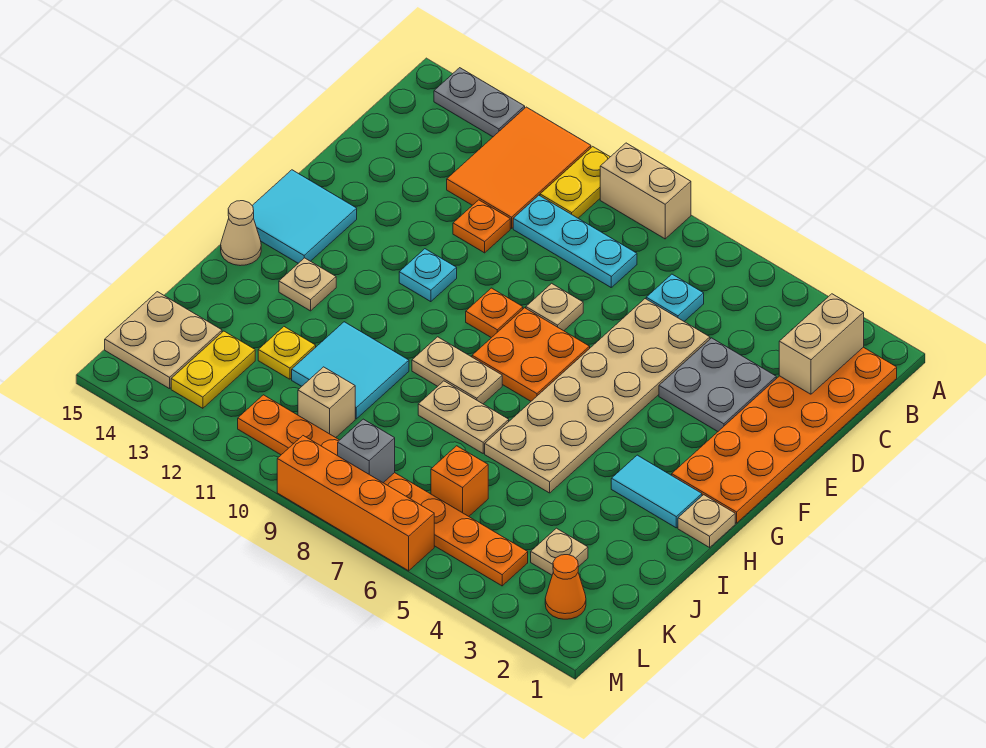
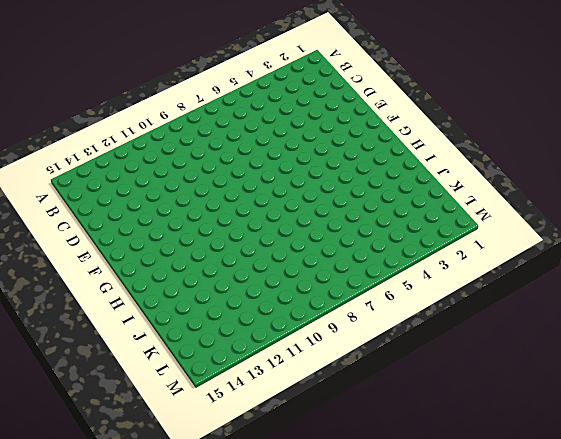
none -> tan 1x2 brick [600,143,691,239]
none -> yellow 1x2 plate [540,147,610,218]
none -> orange 2x3 tile [447,107,591,228]
none -> grey 1x2 plate [434,68,525,137]

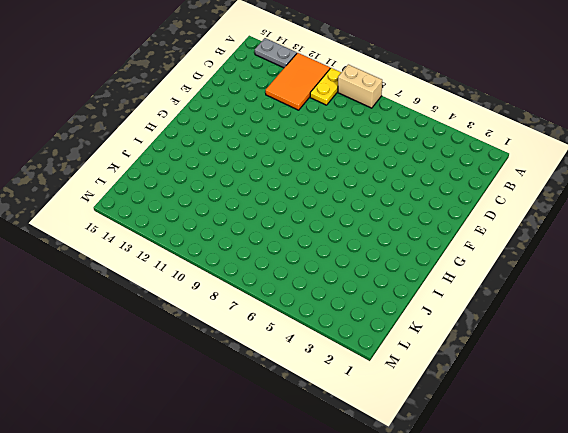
none -> orange 2x6 plate [672,347,897,523]
none -> cyan 1x1 plate [646,274,704,321]
none -> cyan 1x3 plate [513,195,637,287]
none -> grey 2x2 plate [659,338,776,431]

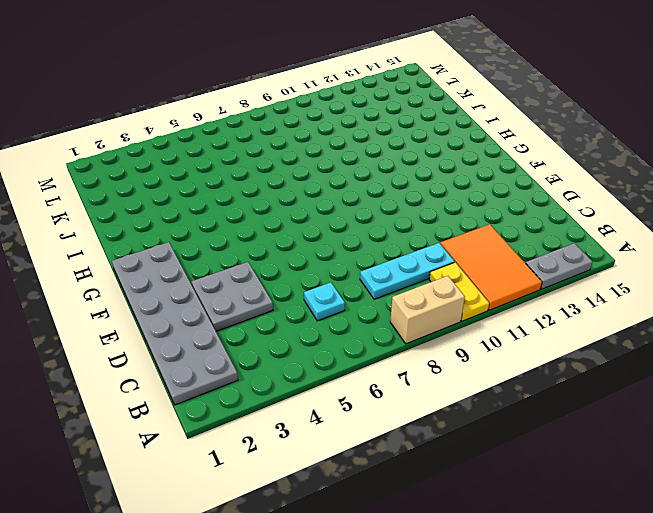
grey 2x6 plate [112,242,238,405] -> orange 2x6 plate [672,347,897,523]
none -> tan 2x6 plate [485,299,710,493]
none -> orange 1x1 plate [453,200,510,253]
none -> tan 1x1 plate [526,283,583,331]
none -> orange 2x2 plate [472,308,590,401]

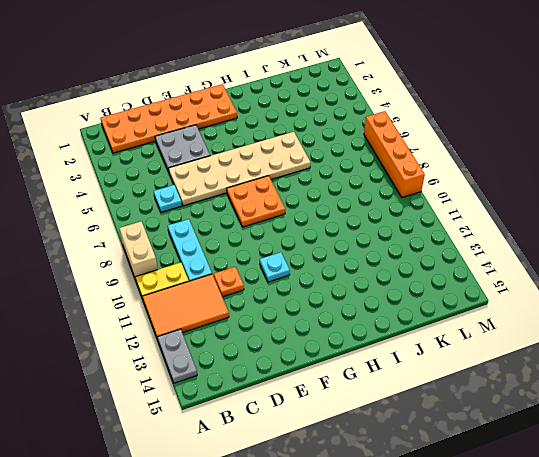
none -> tan 1x1 plate [526,283,583,331]
none -> orange 1x1 plate [466,288,523,338]
none -> cyan 2x2 tile [252,170,357,263]
none -> tan 1x1 plate [678,495,735,547]

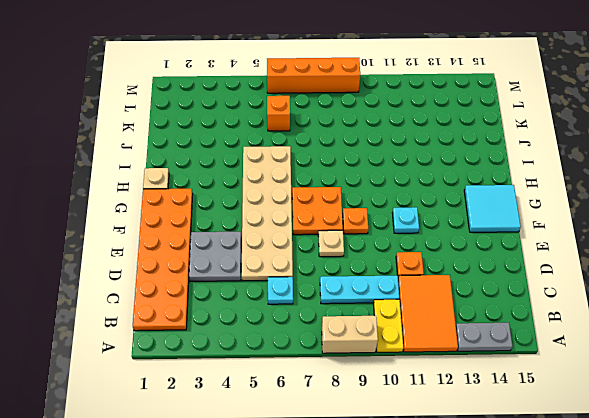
none -> cyan 1x2 tile [611,455,702,528]
none -> tan 1x2 plate [412,337,502,404]
none -> tan 1x1 plate [279,258,336,311]
none -> tan 1x1 cone [221,201,261,266]

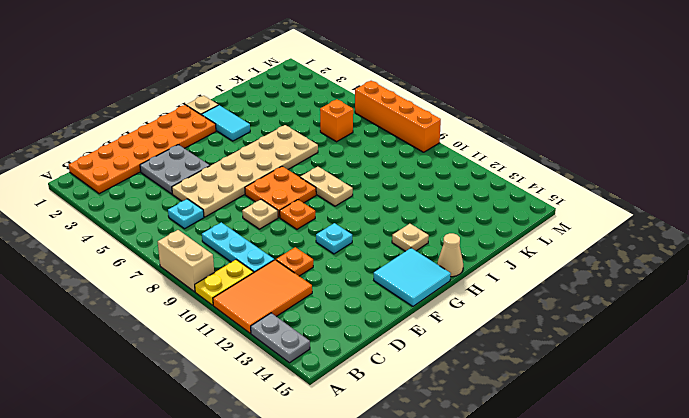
none -> tan 1x2 plate [418,381,509,453]
none -> cyan 2x2 tile [292,322,409,419]
none -> yellow 1x1 plate [258,327,316,379]
none -> tan 1x1 plate [531,528,588,575]

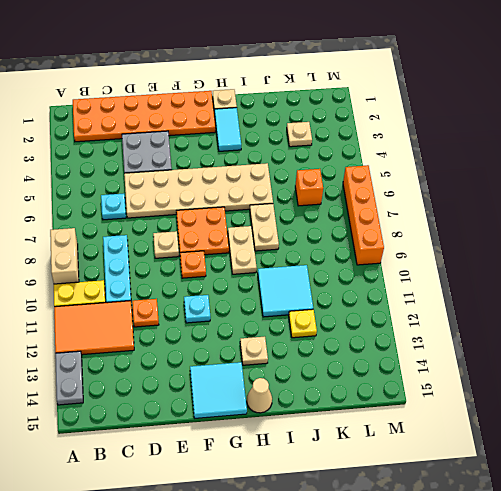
none -> tan 1x1 brick [298,367,355,438]
none -> yellow 1x2 plate [171,331,255,408]
none -> tan 2x2 plate [105,292,222,389]
none -> orange 1x1 cone [545,555,586,619]

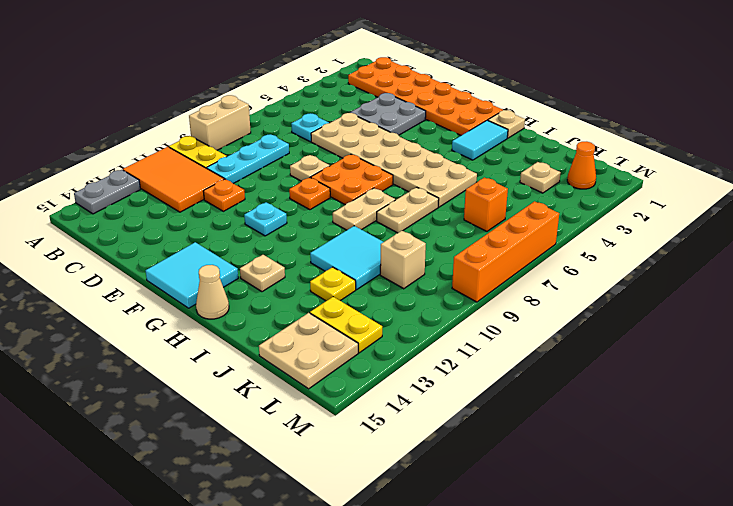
none -> orange 1x8 plate [238,395,528,586]
none -> tan 1x2 brick [779,294,864,394]
none -> grey 1x1 brick [338,419,395,483]

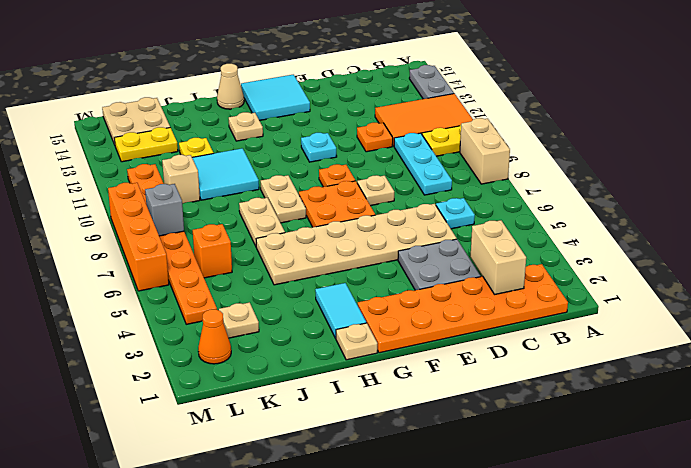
tan 1x2 brick [471,220,526,294] -> tan 1x2 brick turned to [779,294,864,394]

